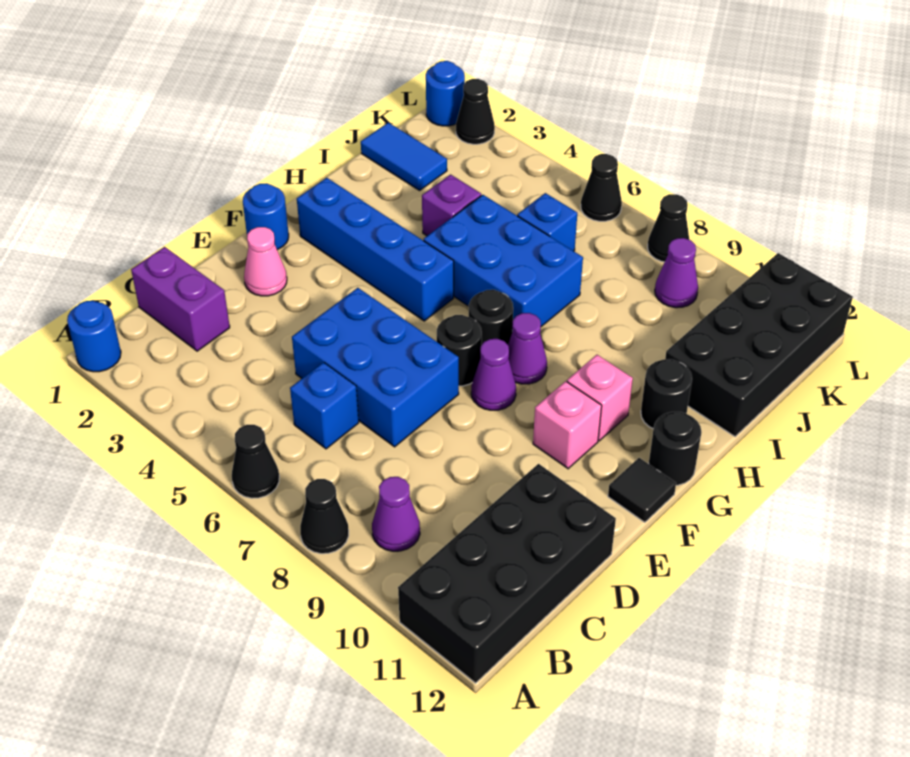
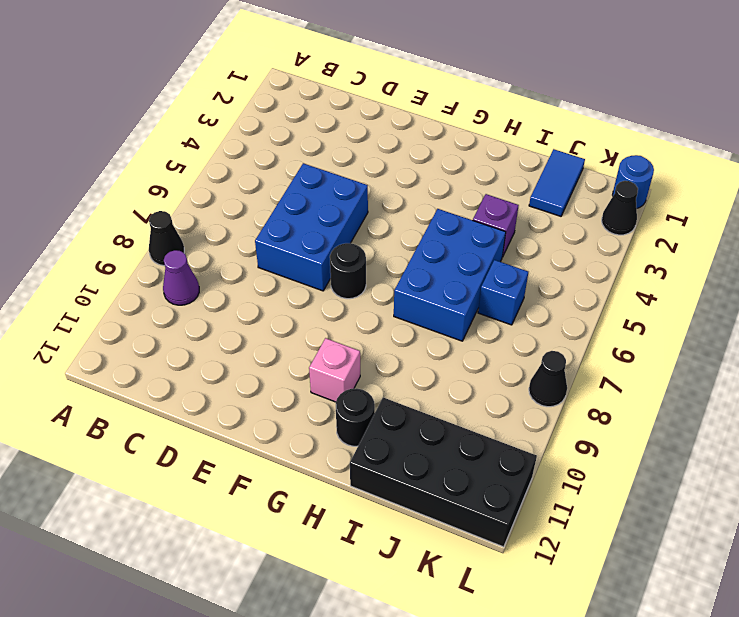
none -> blue 1x1 round brick [67,301,121,372]
none -> black 1x1 cone [232,425,279,498]
none -> black 2x4 brick [398,464,616,683]
none -> purple 1x2 brick [131,247,230,351]

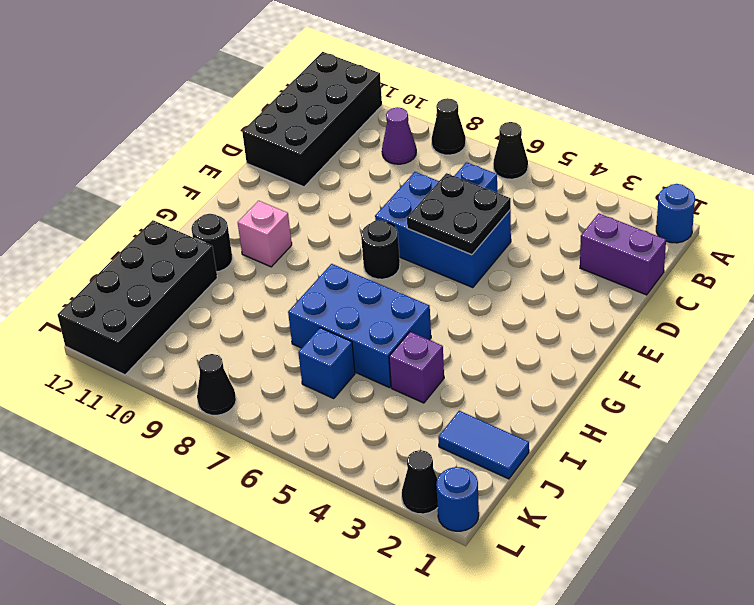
black 2x2 plate [407,173,511,255] -> none
none -> pink 1x1 cone [244,227,287,296]
none -> blue 1x1 round brick [243,183,289,250]
none -> purple 1x1 cone [471,339,516,410]
none -> pink 1x1 brick [533,381,602,469]

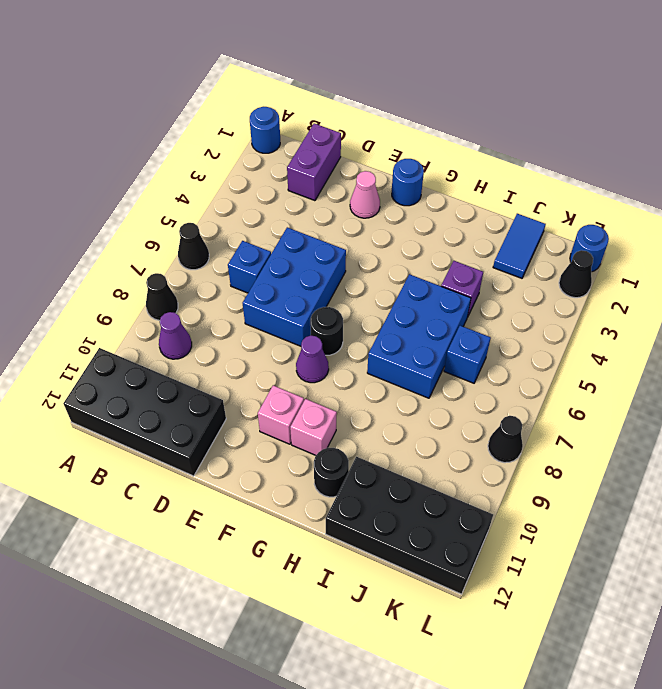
none -> black 1x1 tile [608,458,676,522]
none -> blue 1x4 brick [297,178,454,321]
none -> black 1x1 round brick [469,290,513,345]
none -> purple 1x1 cone [508,313,547,384]

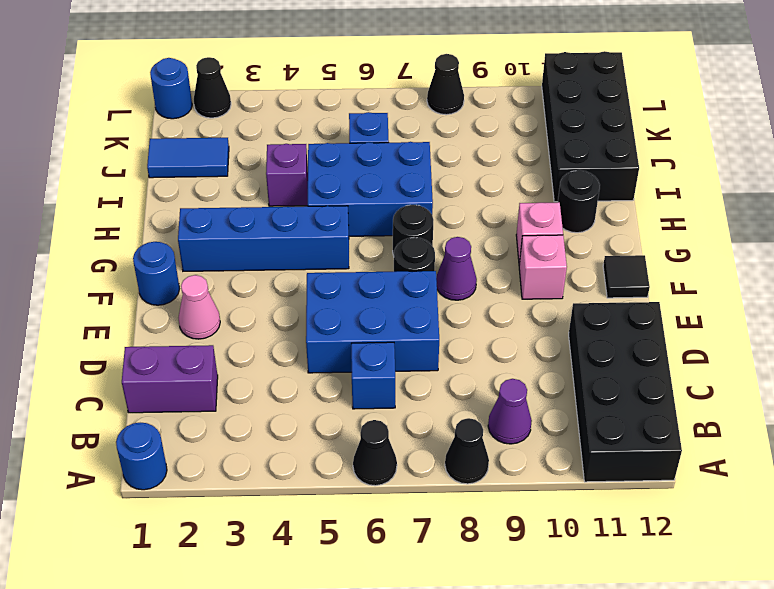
none -> purple 1x1 cone [508,313,547,384]
none -> black 1x1 round brick [649,412,702,485]
none -> purple 1x1 cone [655,238,698,308]
none -> black 1x1 cone [581,154,622,221]

